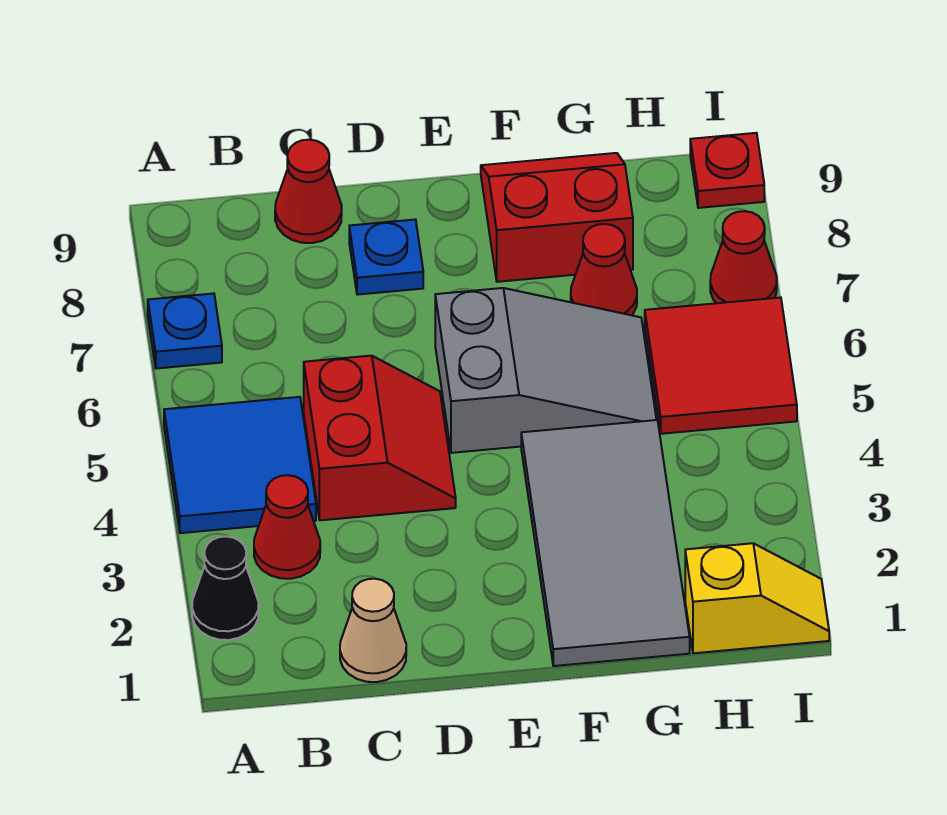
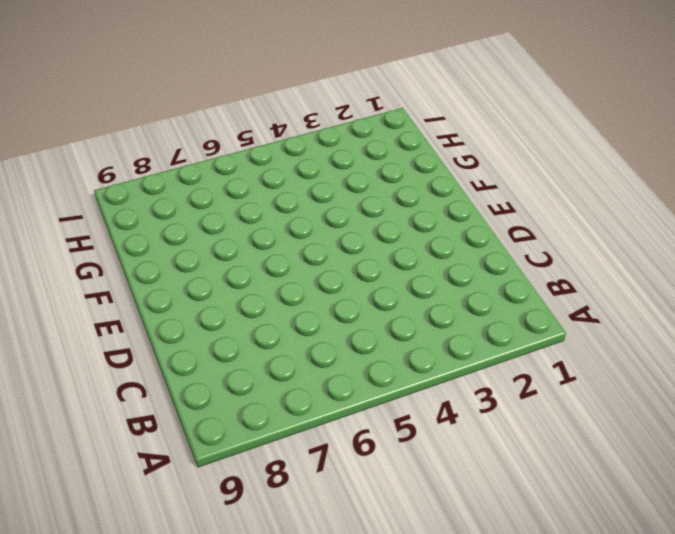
none -> black 1x1 cone [192,536,259,640]
none -> blue 2x2 tile [164,397,316,533]
none -> blue 1x1 plate [148,293,222,368]

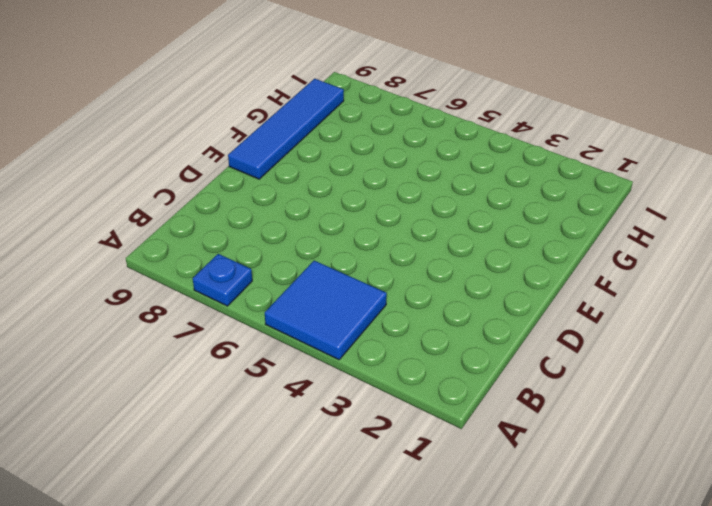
blue 1x4 tile [228,79,344,179] -> red 2x2 slope [481,153,633,282]
none -> black 1x1 cone [192,536,259,640]
none -> red 1x1 cone [254,475,320,579]
none -> tan 1x1 cone [340,579,406,682]

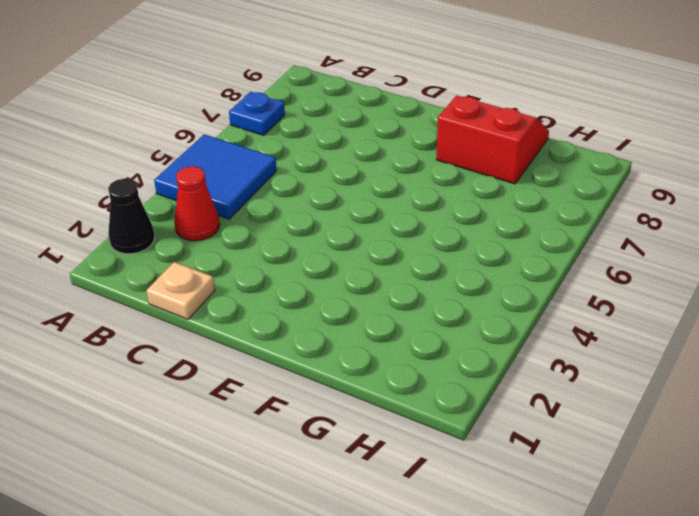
tan 1x1 plate [146,262,215,319] -> tan 1x1 cone [340,579,406,682]
none -> red 2x2 slope [304,356,456,520]
none -> red 1x1 cone [275,140,342,243]
none -> blue 1x1 plate [349,220,423,295]

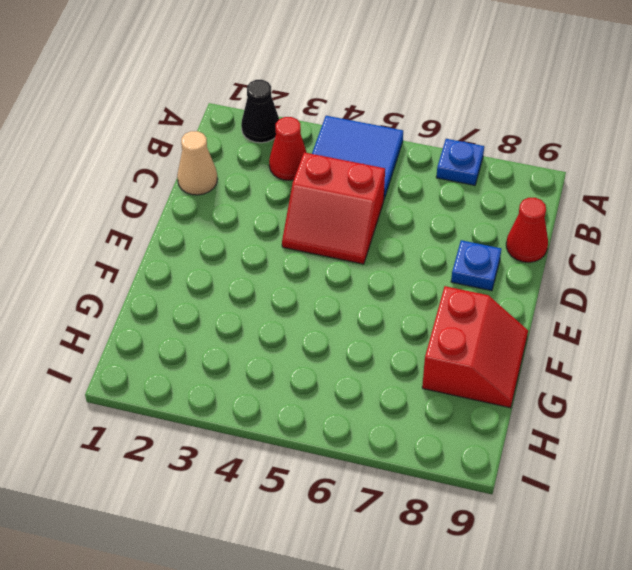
none -> grey 2x3 slope [435,288,656,453]
none -> grey 2x4 tile [521,420,690,666]
none -> red 1x1 cone [571,224,637,315]

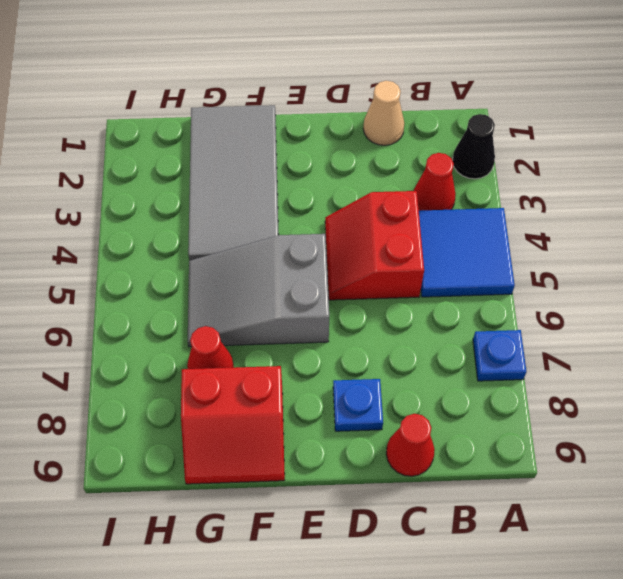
none -> yellow 1x2 slope [685,543,829,653]
none -> red 2x2 tile [645,297,797,434]
none -> red 1x1 cone [710,211,777,303]

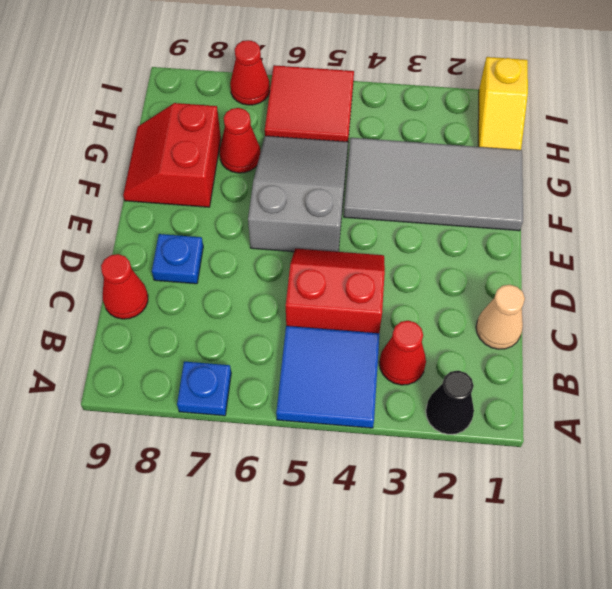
yellow 1x2 slope [478,57,528,150] -> yellow 1x2 slope turned to [685,543,829,653]
none -> red 1x1 plate [690,133,764,208]

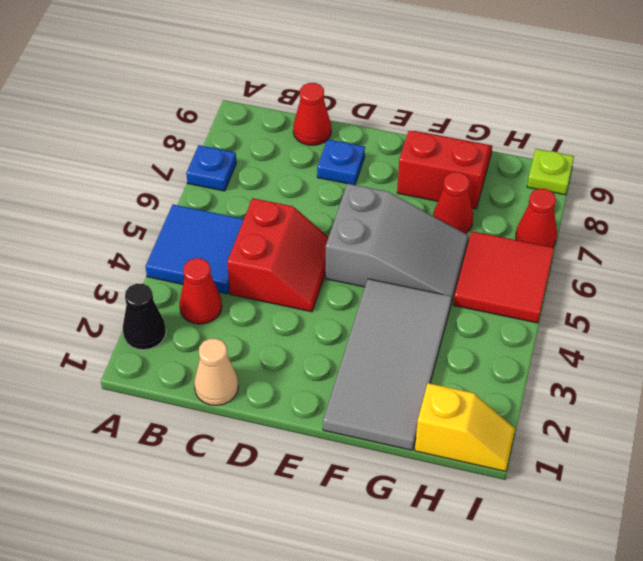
lime 1x1 plate [527,149,574,195] -> red 1x1 plate [690,133,764,208]

